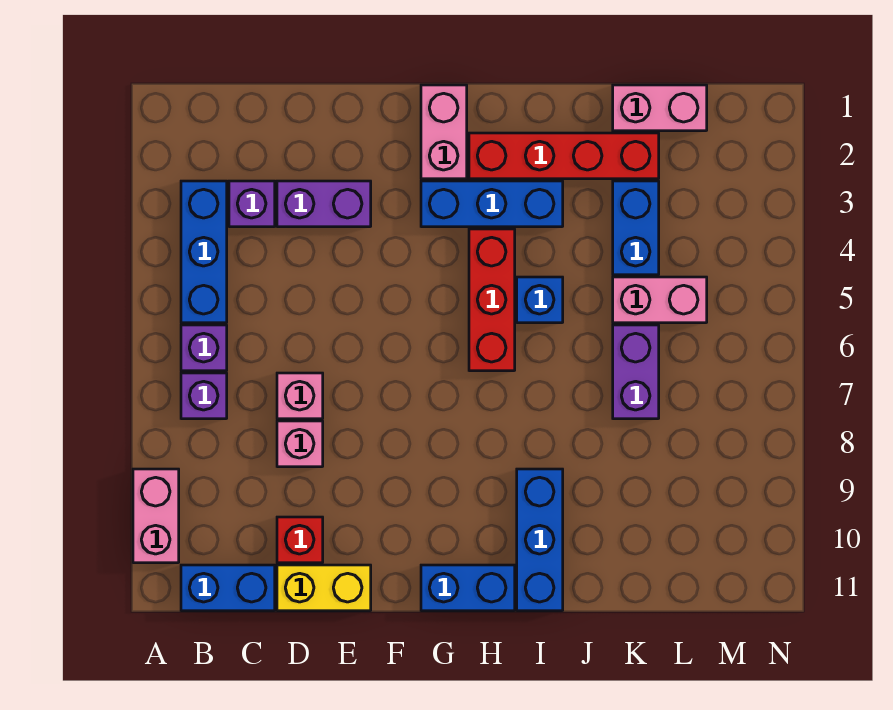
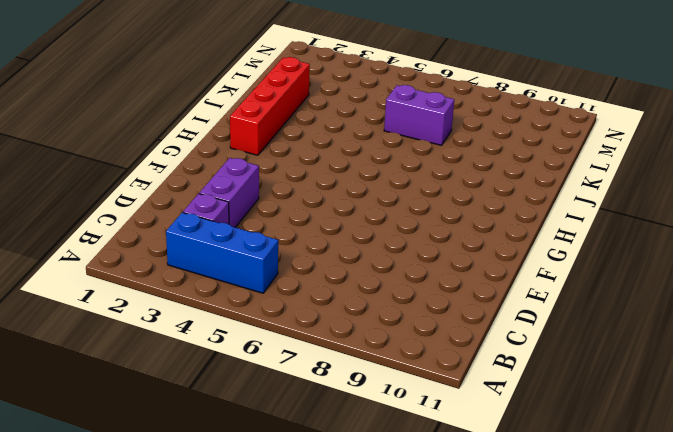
none -> pink 1x2 brick [133,469,179,563]
none -> purple 1x1 brick [181,325,227,371]
none -> purple 1x1 brick [181,373,227,419]

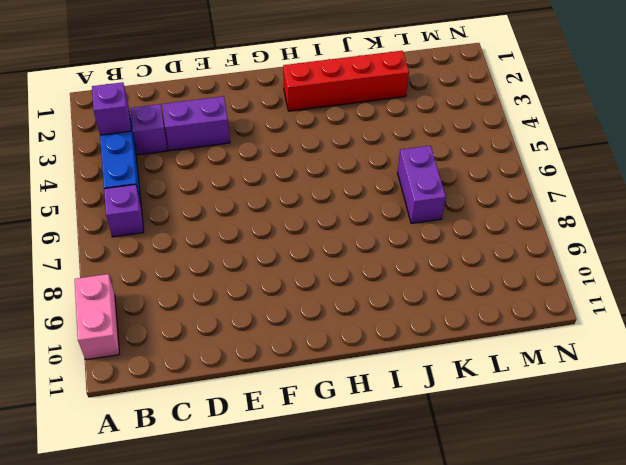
purple 1x1 brick [92,82,131,135] -> purple 1x1 brick moved to [181,373,227,419]
none -> blue 1x2 brick [181,565,275,611]
none -> pink 1x1 brick [277,373,323,419]
none -> pink 1x1 brick [277,421,323,467]

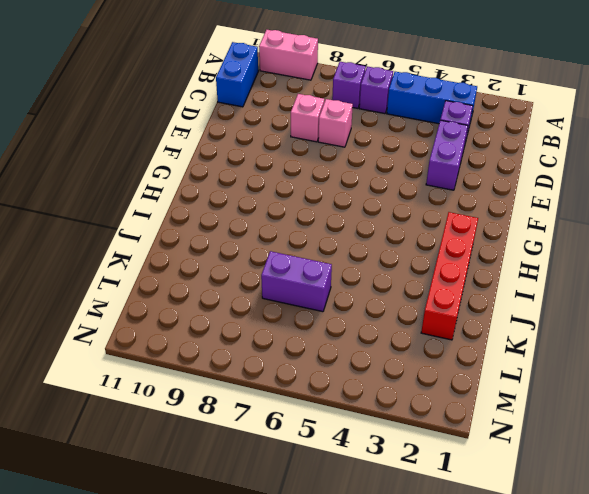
none -> red 1x1 brick [277,517,323,563]
none -> yellow 1x2 brick [277,565,371,611]
none -> pink 1x2 brick [421,85,467,179]

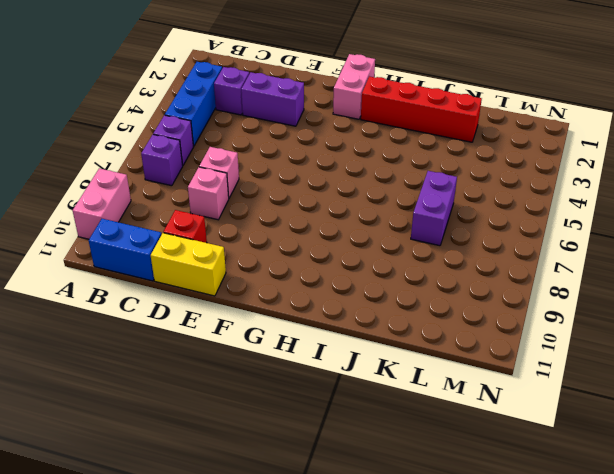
none -> blue 1x3 brick [421,181,563,227]
none -> blue 1x2 brick [421,565,515,611]
none -> red 1x3 brick [469,229,515,371]

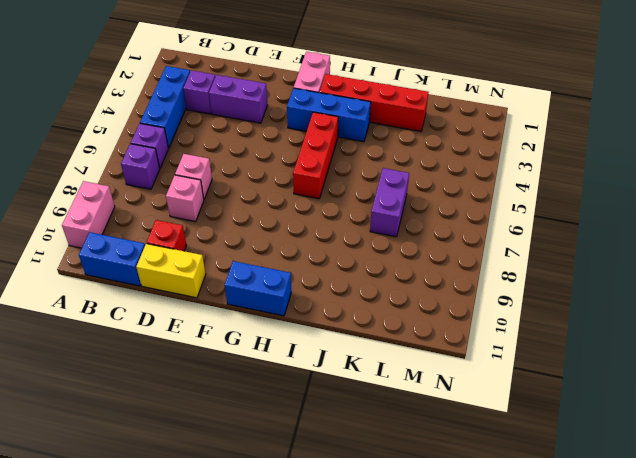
none -> blue 1x1 brick [517,277,563,323]
none -> blue 1x3 brick [517,469,563,611]
none -> pink 1x2 brick [613,85,707,131]

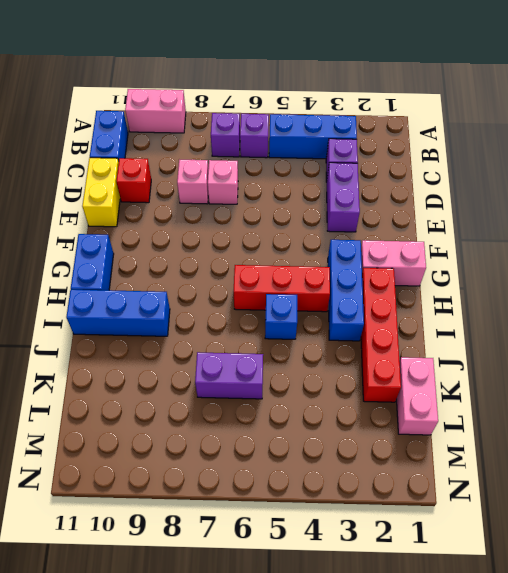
none -> blue 1x2 brick [613,181,659,275]
none -> pink 1x2 brick [613,277,707,323]

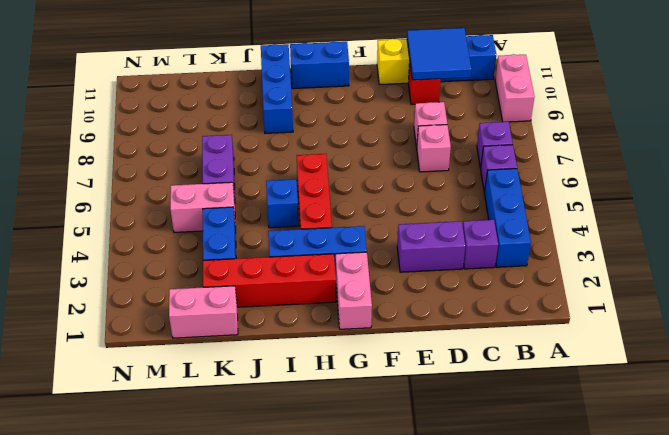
blue 2x2 tile [407,28,471,80] -> none

